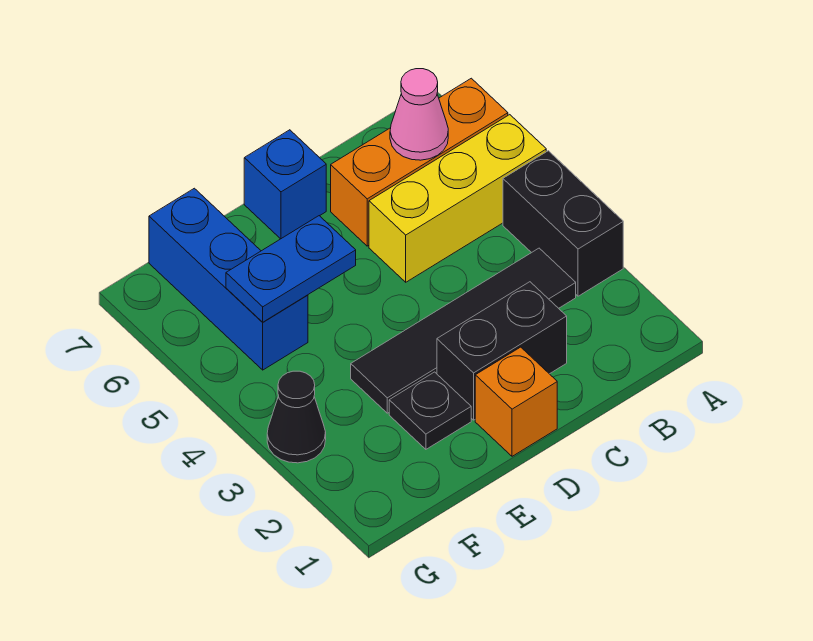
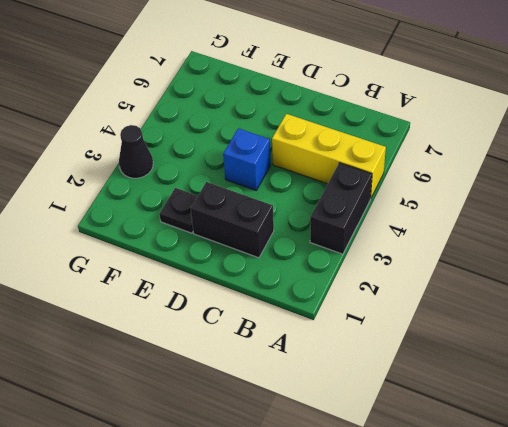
blue 1x1 brick [223,128,271,190] -> blue 1x1 brick moved to [244,130,326,239]
none -> orange 1x3 brick [331,78,508,246]
none -> black 1x4 tile [351,248,576,413]
none -> orange 1x1 brick [475,347,557,456]

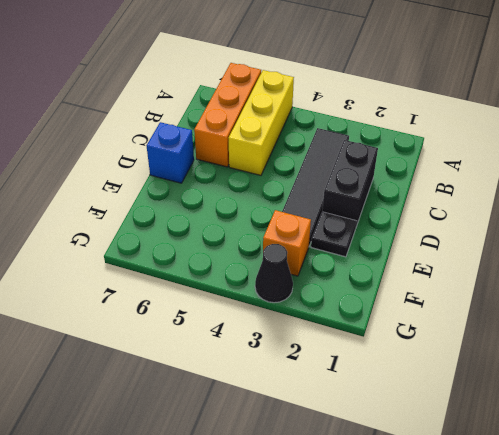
orange 1x1 brick [263,210,311,276] -> orange 1x1 brick moved to [475,347,557,456]
none -> black 1x2 brick [503,151,623,296]
none -> blue 1x3 brick [149,188,308,370]
none -> pink 1x1 cone [390,69,448,160]

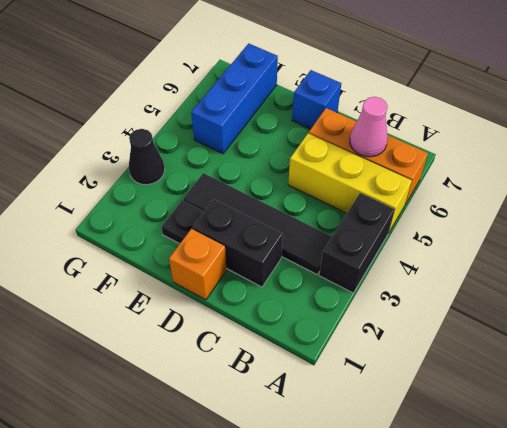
none -> blue 1x2 plate [226,216,356,322]

